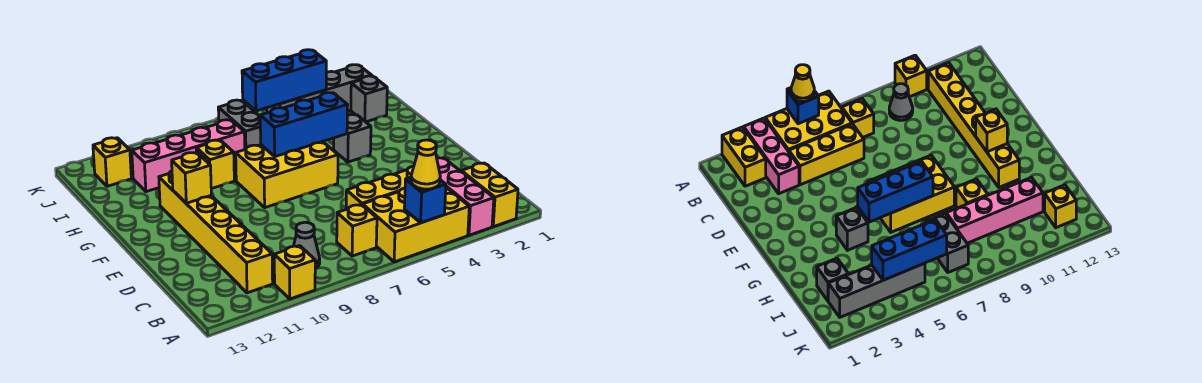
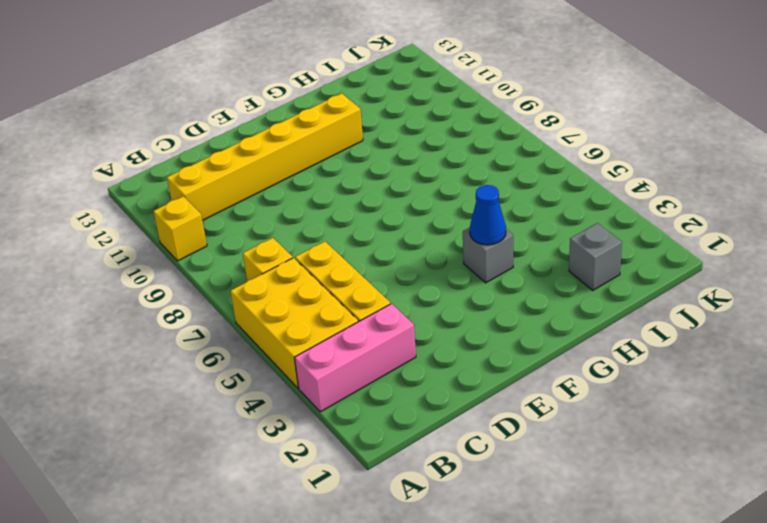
blue 1x1 cone [470,185,506,245] -> none
none -> yellow 1x2 brick [461,163,518,227]
none -> grey 1x1 cone [294,222,320,269]
none -> yellow 2x3 brick [236,142,338,208]

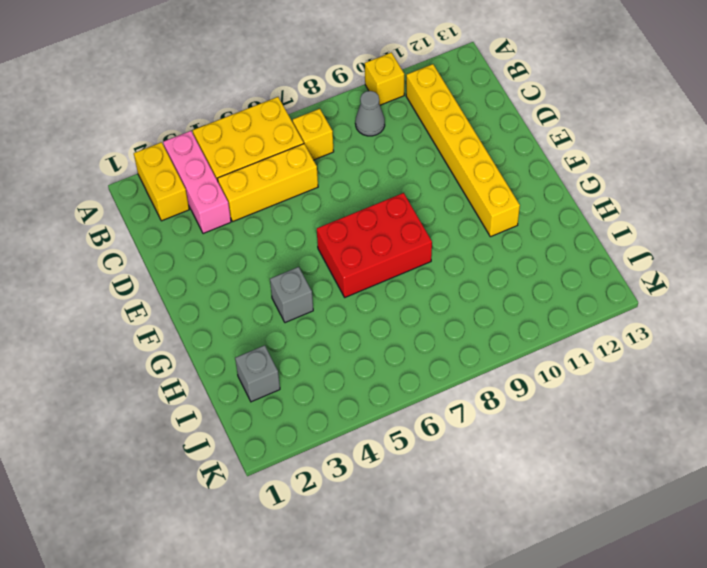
red 2x3 brick [317,193,432,297] -> yellow 2x3 brick [236,142,338,208]
none -> yellow 1x1 brick [196,140,234,189]
none -> grey 1x2 brick [218,100,261,149]
none -> pink 1x4 brick [132,120,245,192]

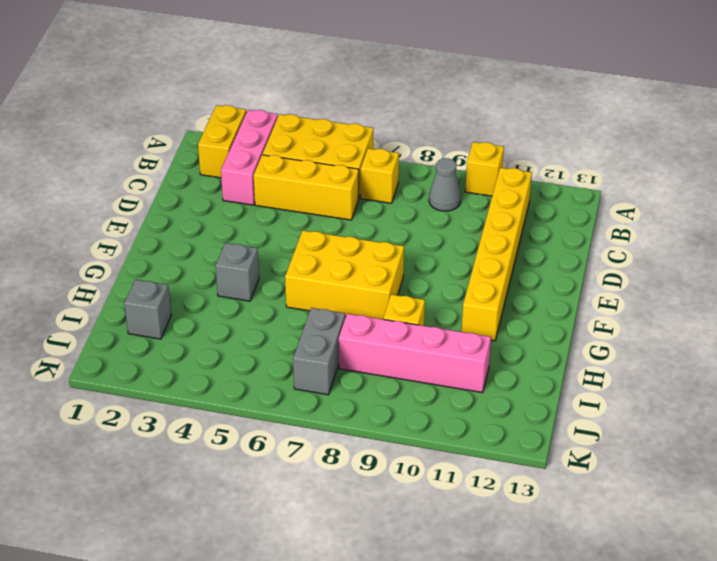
none -> grey 1x4 brick [267,65,372,113]
none -> yellow 1x1 brick [93,138,131,186]
none -> blue 1x1 brick [404,177,446,223]

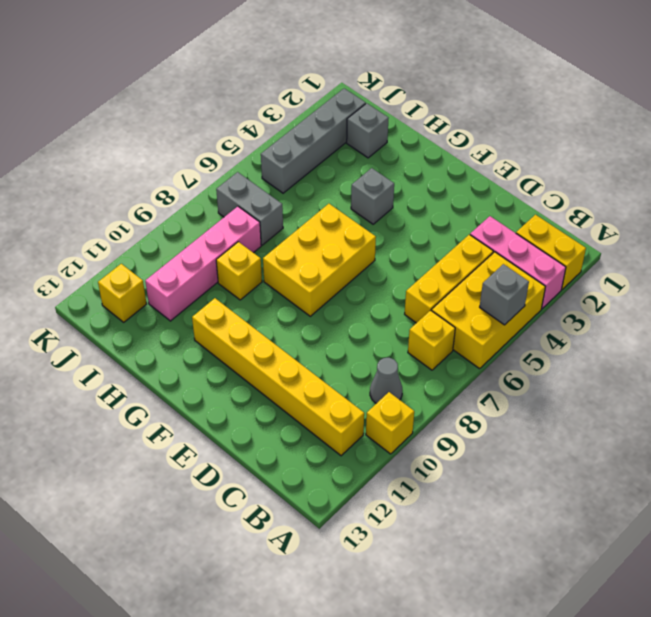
grey 1x1 brick [480,264,529,325] -> blue 1x1 brick [404,177,446,223]
none -> yellow 1x1 brick [172,152,211,203]
none -> blue 1x3 brick [260,93,348,157]
none -> blue 1x3 brick [242,50,326,111]

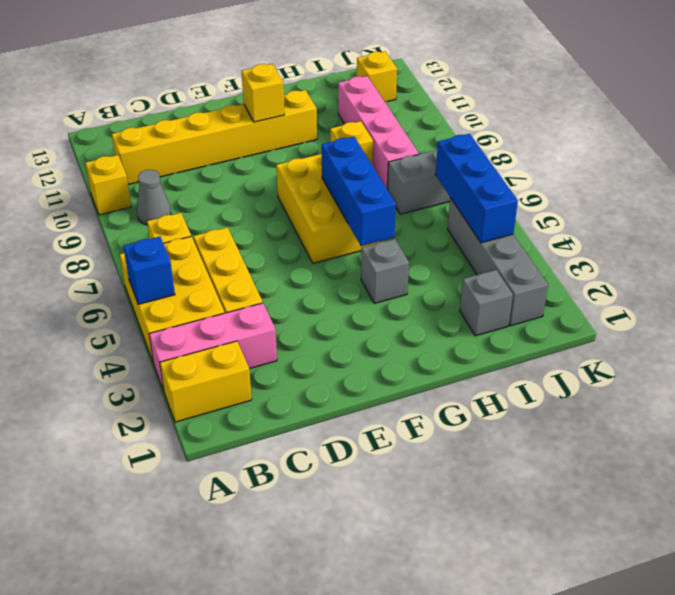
none -> yellow 1x1 cone [411,140,440,189]

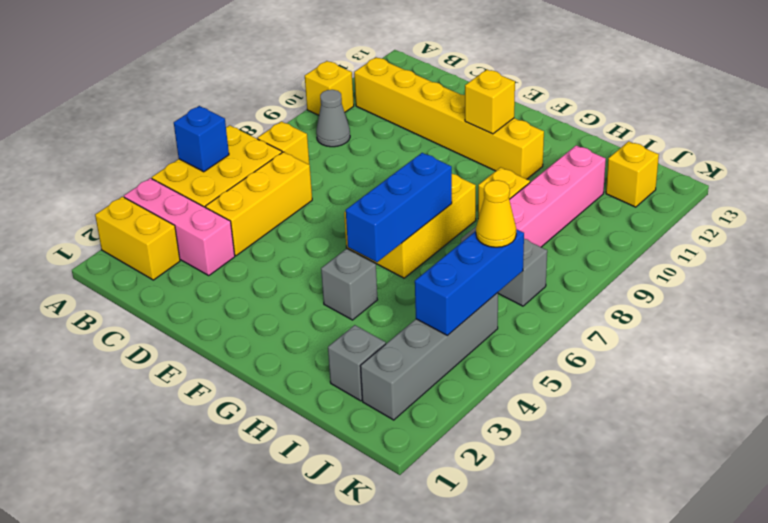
yellow 1x1 cone [476,180,516,247] -> yellow 1x1 cone moved to [411,140,440,189]

